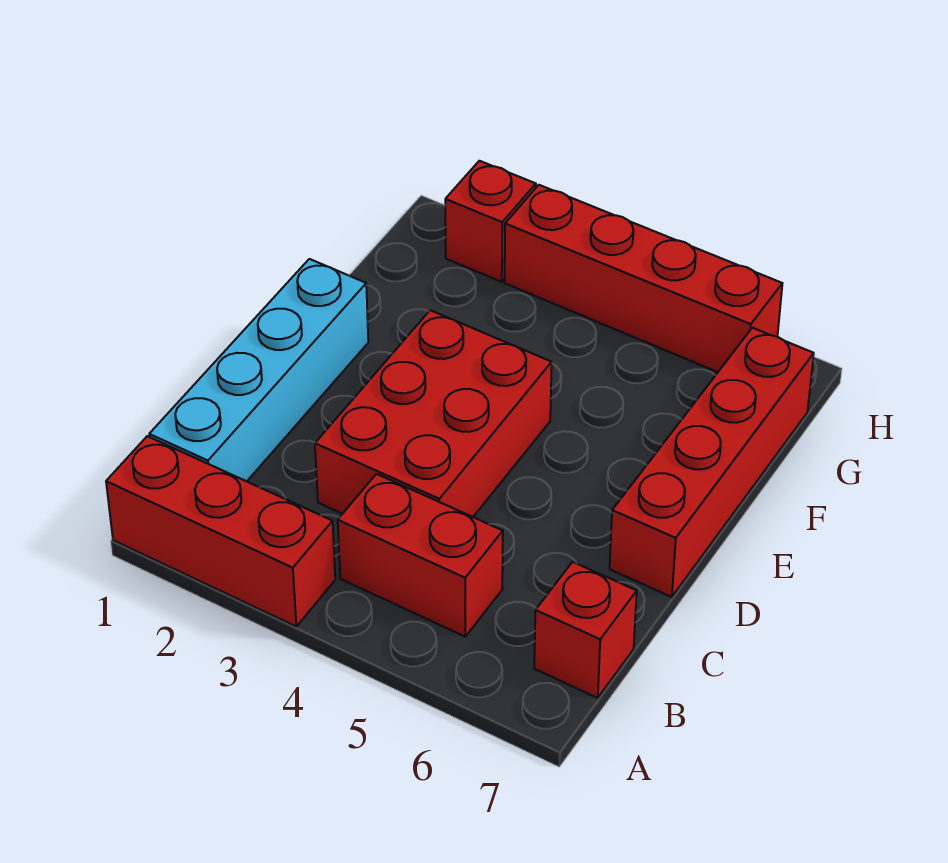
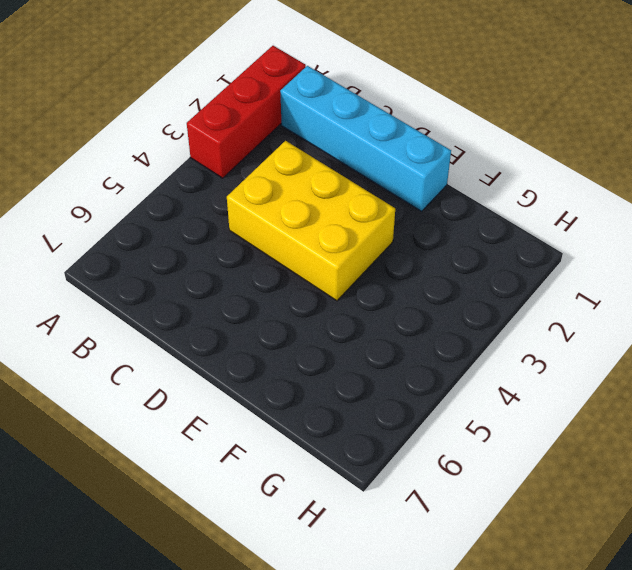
yellow 2x3 brick [227,141,395,301] -> red 2x3 brick [315,310,552,517]
none -> red 1x2 brick [338,474,503,636]
none -> red 1x1 brick [534,562,637,698]

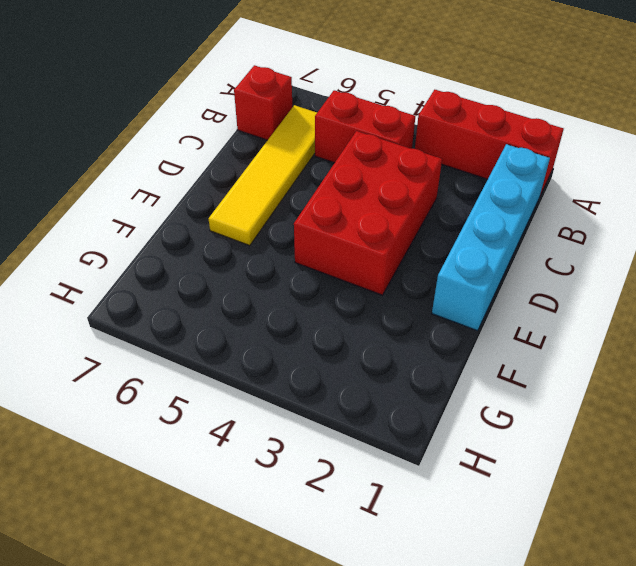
yellow 1x4 tile [209,105,317,246] -> none
none -> red 1x4 brick [610,328,814,597]
none -> red 1x1 brick [445,161,536,282]

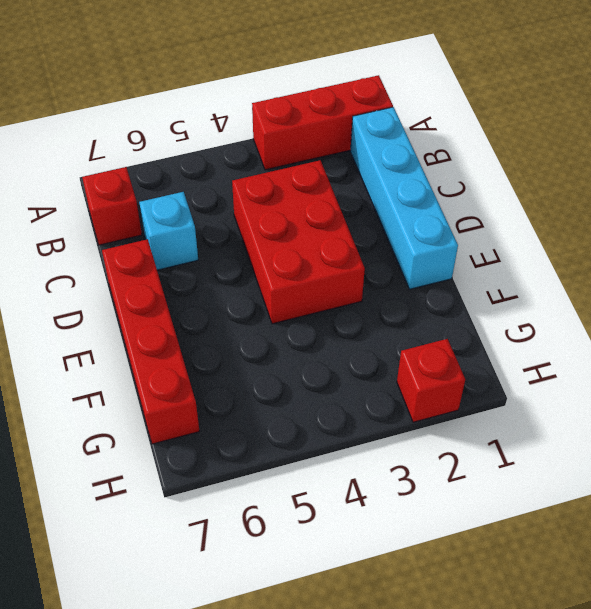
cyan 1x1 brick [139,192,198,270] -> none
none -> red 1x2 brick [338,474,503,636]
none -> red 1x4 brick [505,185,782,372]

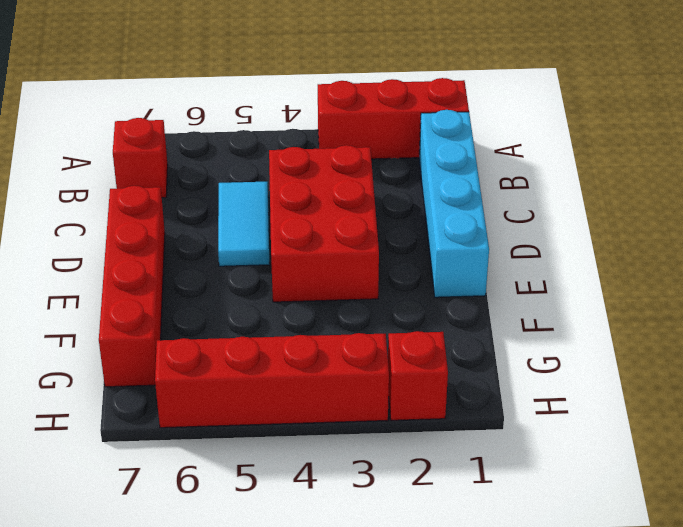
cyan 1x2 tile [218,182,270,266] -> none
none -> red 1x2 brick [338,474,503,636]

